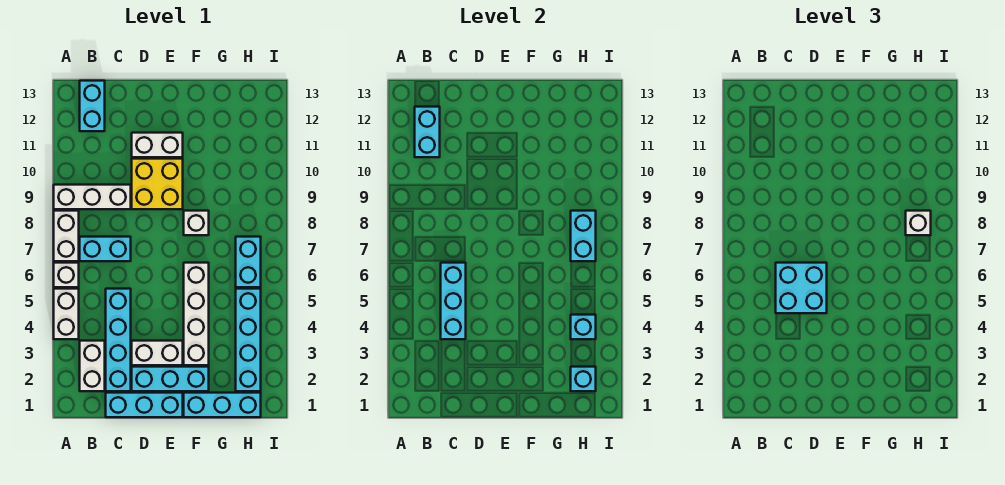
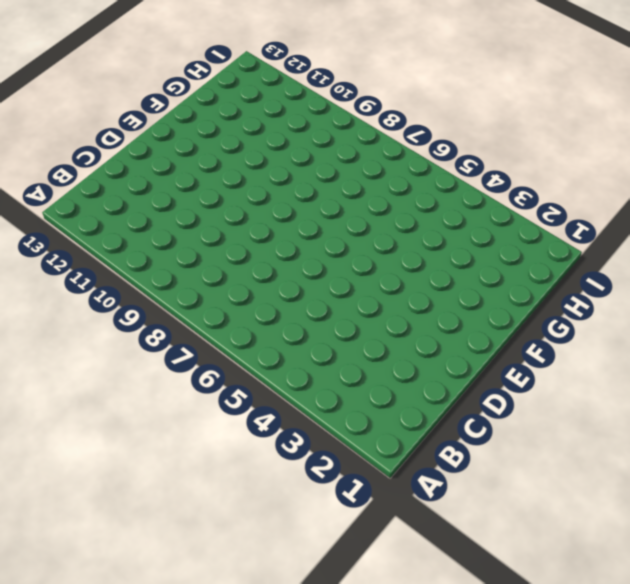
none -> white 1x2 brick [54,289,79,339]
none -> white 1x1 brick [54,263,79,287]
none -> white 1x2 brick [54,211,79,261]

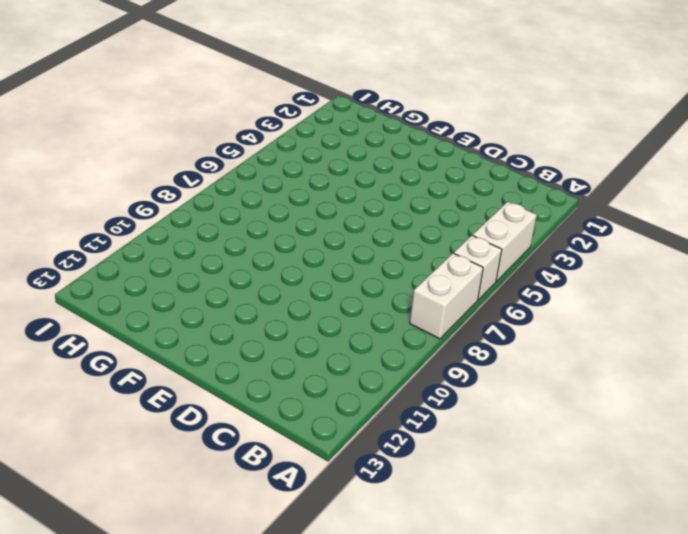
none -> white 1x3 brick [54,185,131,209]
none -> white 1x2 brick [80,341,105,391]
none -> cyan 1x2 brick [80,237,131,261]

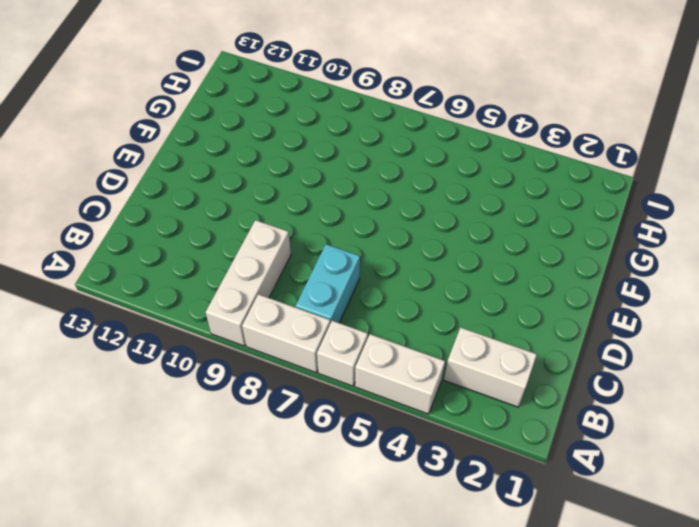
none -> cyan 1x2 brick [80,81,105,131]
none -> cyan 1x3 brick [106,393,183,417]
none -> cyan 1x4 brick [106,289,131,391]

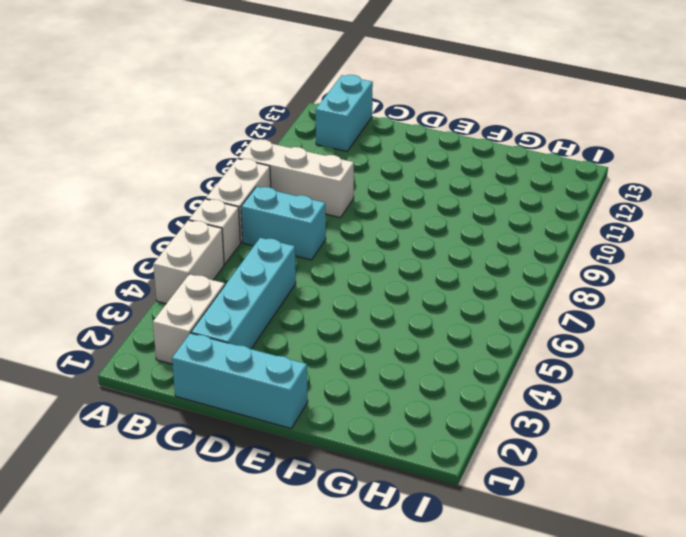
none -> cyan 1x3 brick [132,367,209,391]
none -> white 1x2 brick [132,341,183,365]
none -> yellow 2x2 brick [132,159,183,209]

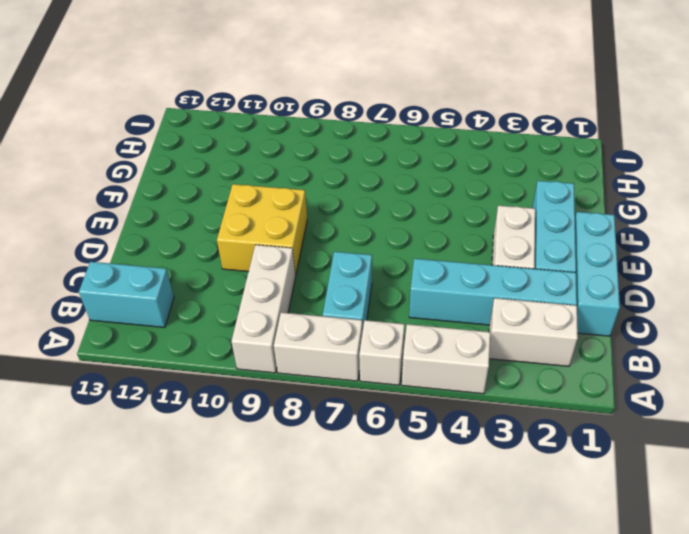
none -> white 1x2 brick [132,133,183,157]
none -> cyan 1x3 brick [184,393,261,417]
none -> white 1x4 brick [184,263,209,365]

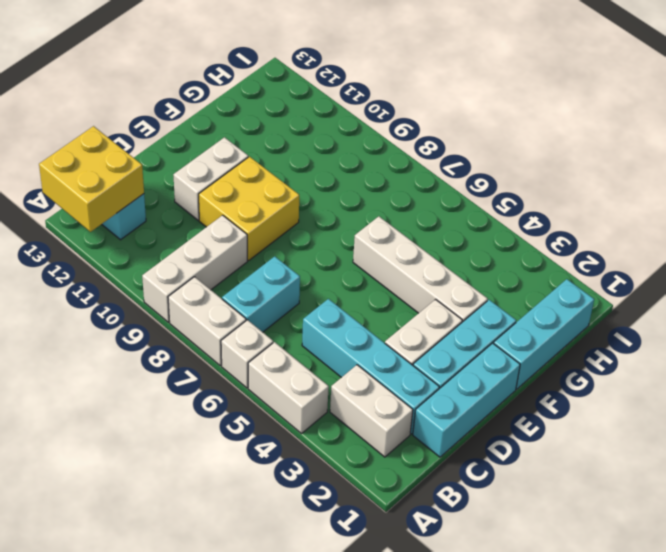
yellow 2x2 brick [39,126,144,232] -> cyan 1x2 brick [415,107,440,157]
none -> white 1x1 brick [184,211,209,235]
none -> cyan 1x4 brick [236,289,261,391]
none -> cyan 1x2 brick [236,237,261,287]

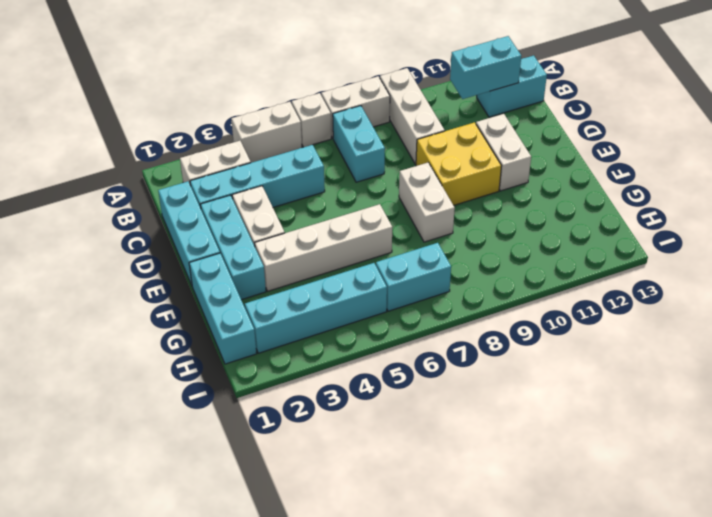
white 1x2 brick [399,163,455,242] -> white 1x1 brick [184,211,209,235]
none -> cyan 1x3 brick [441,263,466,339]
none -> cyan 1x1 brick [571,367,596,391]
none -> cyan 1x1 brick [571,315,596,339]

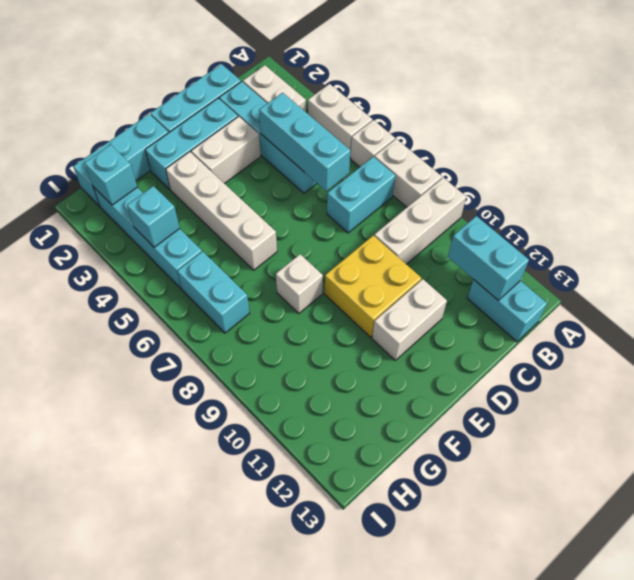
none -> cyan 1x2 brick [571,211,596,261]
none -> cyan 2x2 brick [776,263,827,313]
none -> white 1x1 brick [906,211,931,235]

